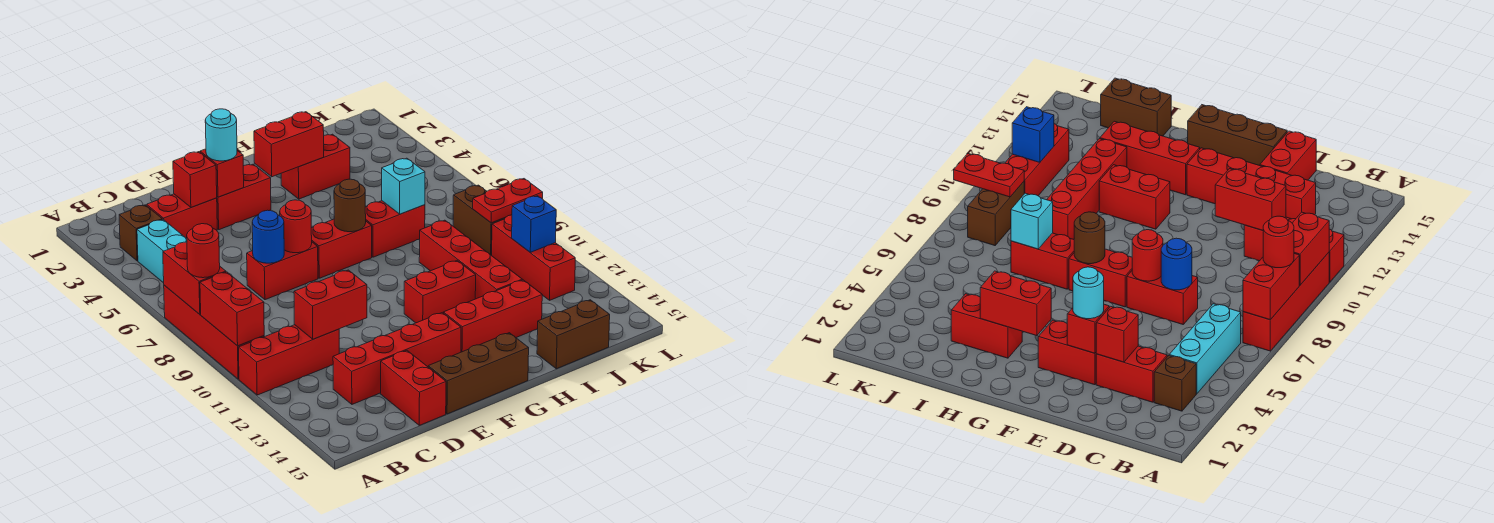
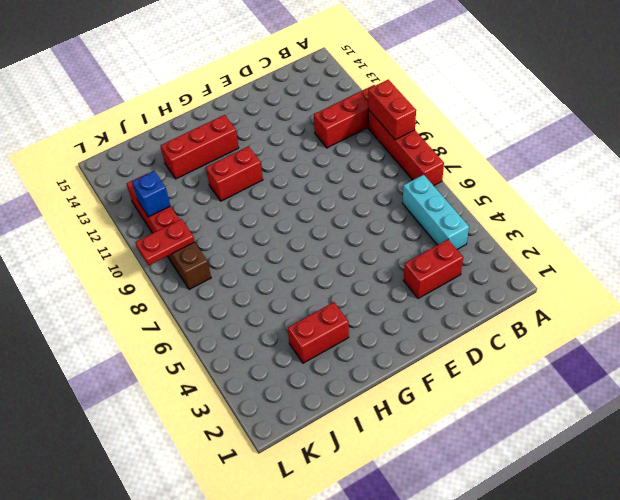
none -> brown 1x1 brick [119,205,162,261]
none -> red 1x4 brick [333,313,461,404]
none -> red 1x2 brick [247,242,318,300]
none -> red 1x2 brick [381,351,446,425]

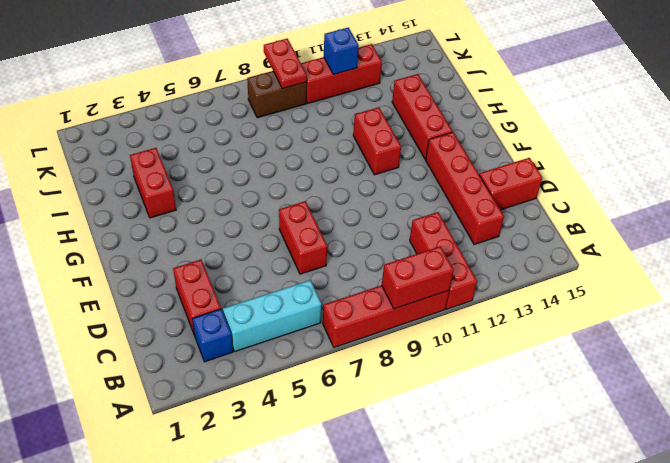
blue 1x1 brick [192,309,233,362] -> brown 1x1 brick [119,205,162,261]
none -> red 1x2 brick [217,164,271,230]
none -> brown 1x3 brick [428,333,529,414]
none -> red 1x2 brick [311,219,372,278]
none -> red 1x2 brick [365,201,425,257]

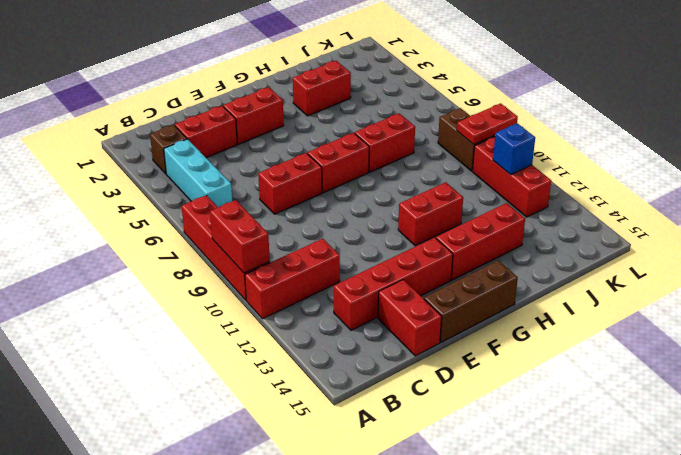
none -> red 1x4 brick [419,220,522,299]
none -> brown 1x2 brick [537,300,610,369]
none -> red 1x2 brick [163,242,226,314]
none -> red 1x2 brick [294,270,367,339]

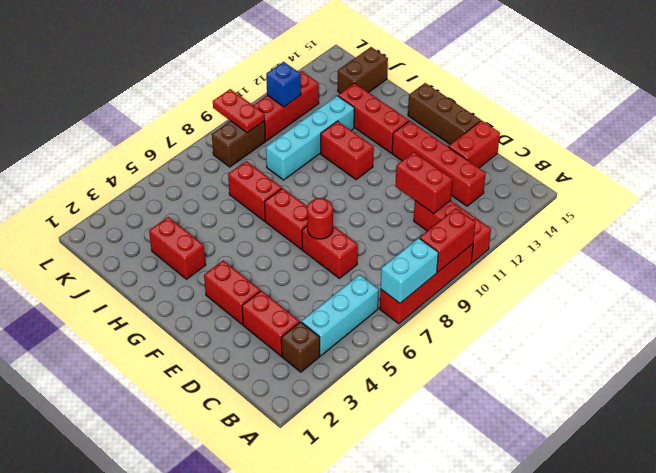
cyan 1x2 brick [381,238,438,303] -> red 1x2 brick [163,242,226,314]
cyan 1x4 brick [266,96,354,180] -> red 1x4 brick [419,220,522,299]
brown 1x2 brick [338,47,388,93] -> brown 1x2 brick turned to [537,300,610,369]
none -> red 1x1 brick [173,152,217,207]
none -> blue 1x1 round brick [252,210,284,263]
none -> red 1x1 brick [200,149,244,197]
none -> red 1x2 brick [254,112,324,177]

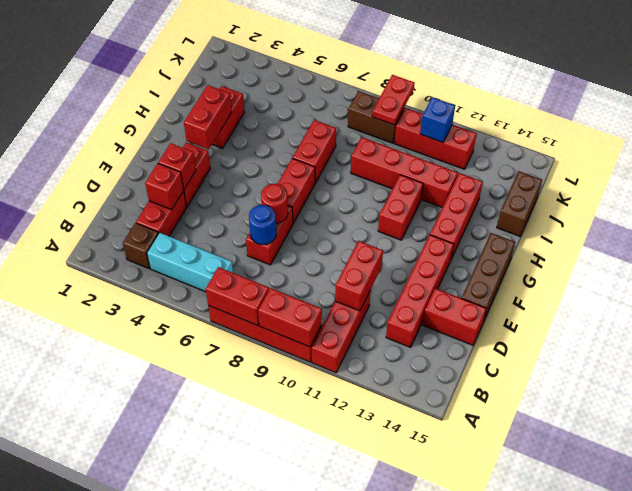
none -> brown 1x1 round brick [334,179,366,232]
none -> cyan 1x1 brick [382,158,425,214]
none -> red 1x1 round brick [187,224,220,278]
none -> cyan 1x1 round brick [205,109,237,161]

